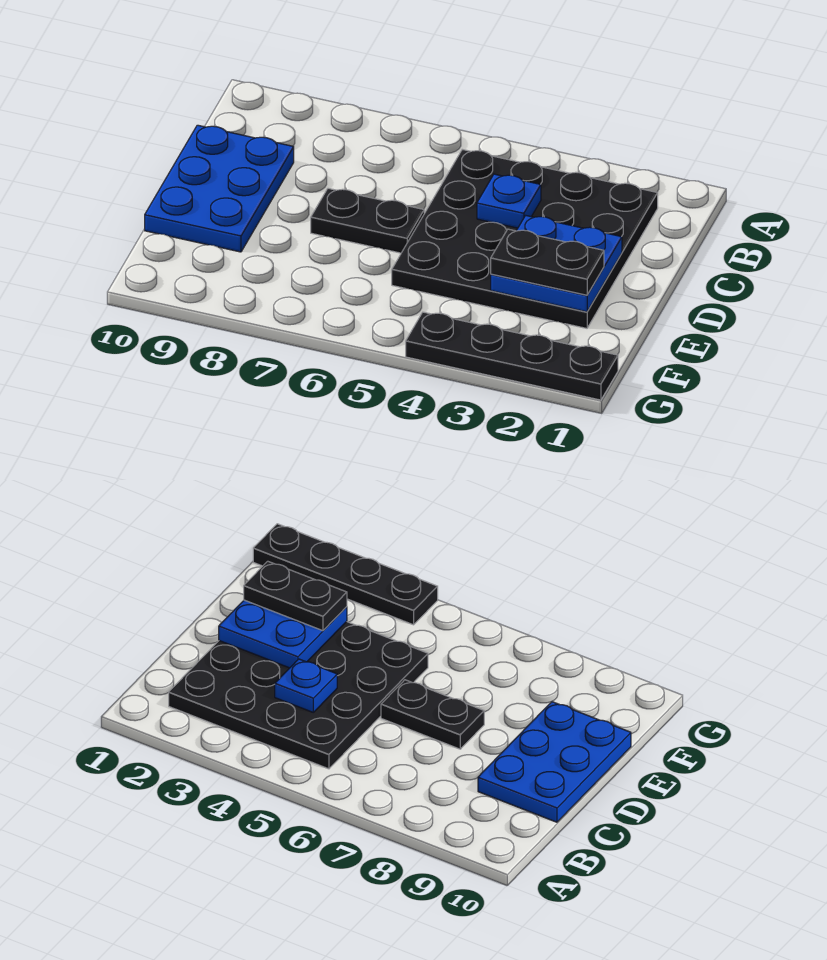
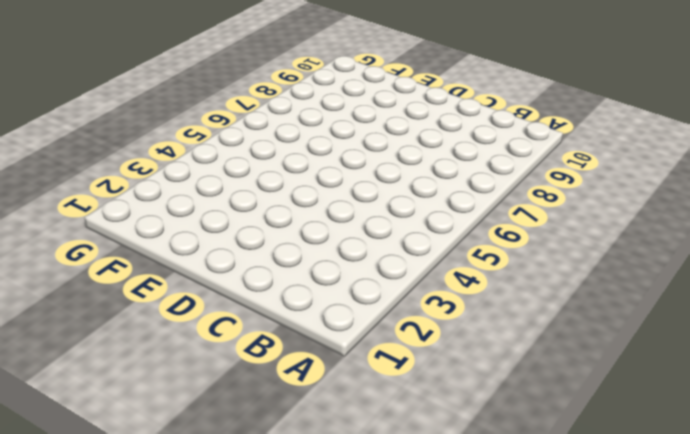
none -> black 4x4 plate [392,149,658,328]
none -> blue 2x3 plate [145,125,294,252]

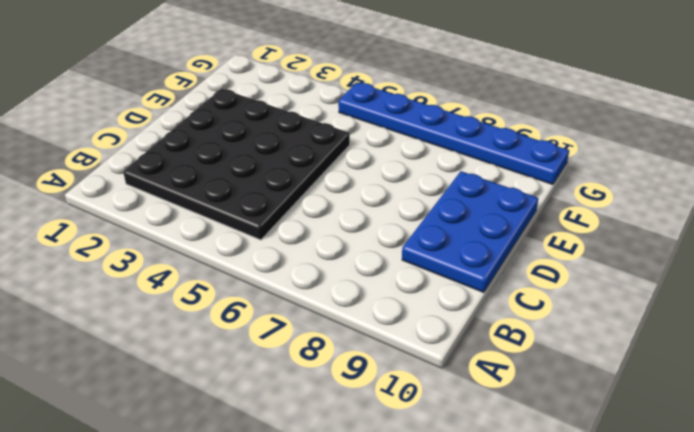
blue 1x6 plate [338,82,569,185] -> none
none -> black 1x2 plate [311,188,424,253]
none -> black 1x4 plate [406,312,618,400]

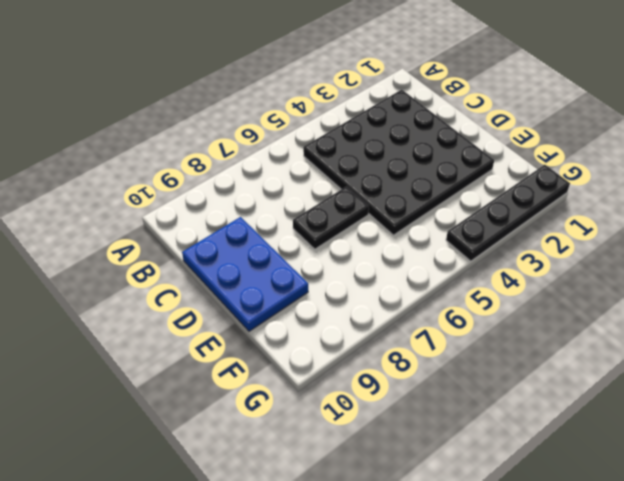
none -> blue 1x1 plate [477,174,541,228]
none -> blue 2x2 plate [491,215,622,312]

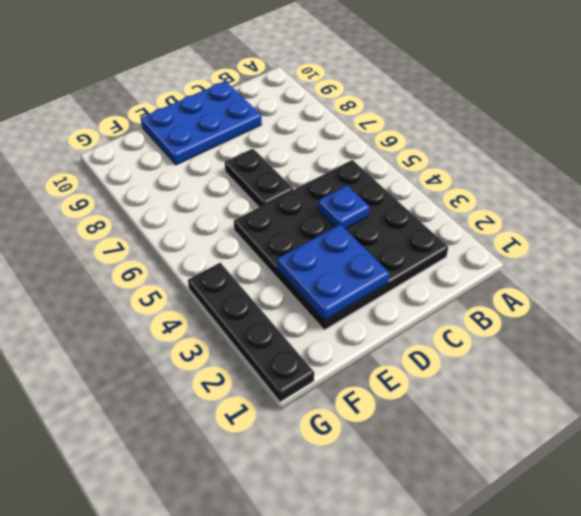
none -> black 1x2 plate [491,229,604,295]

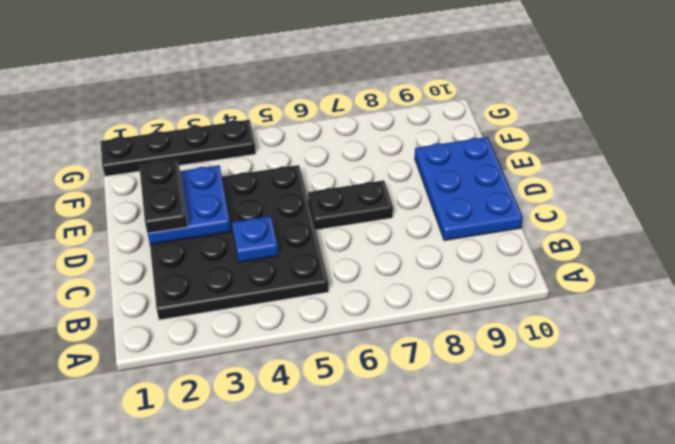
black 1x2 plate [139,160,188,233] -> black 1x2 plate turned to [491,229,604,295]

